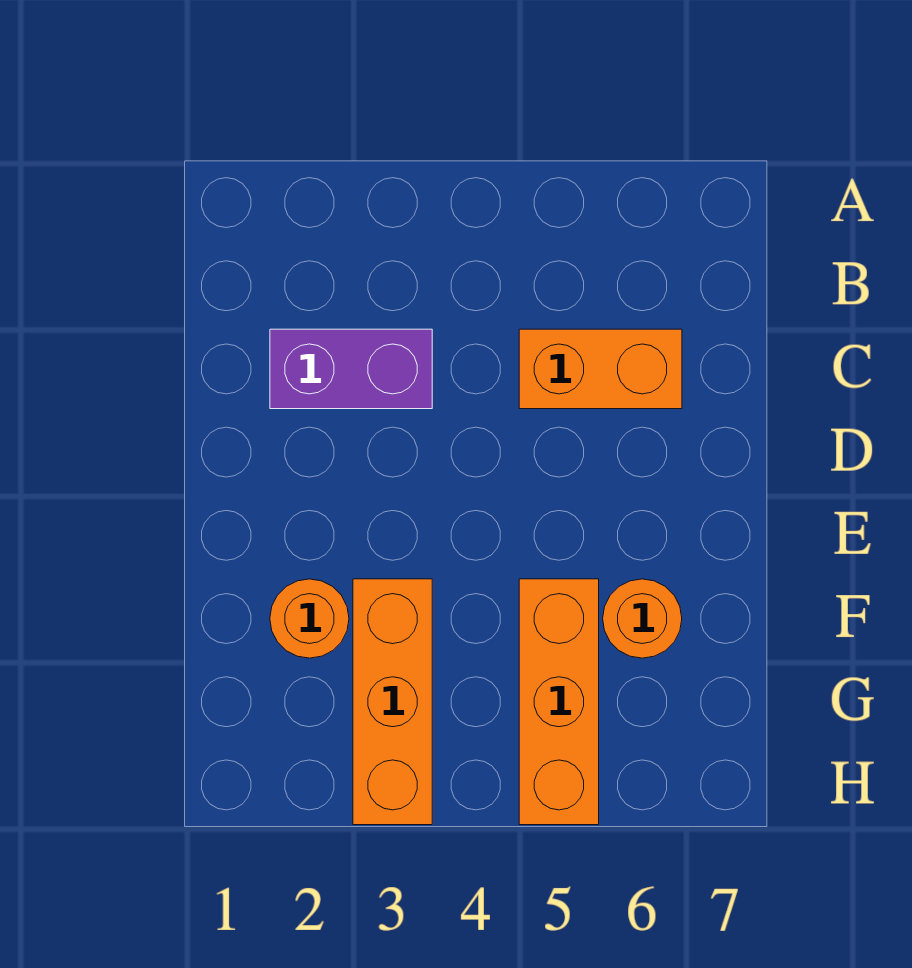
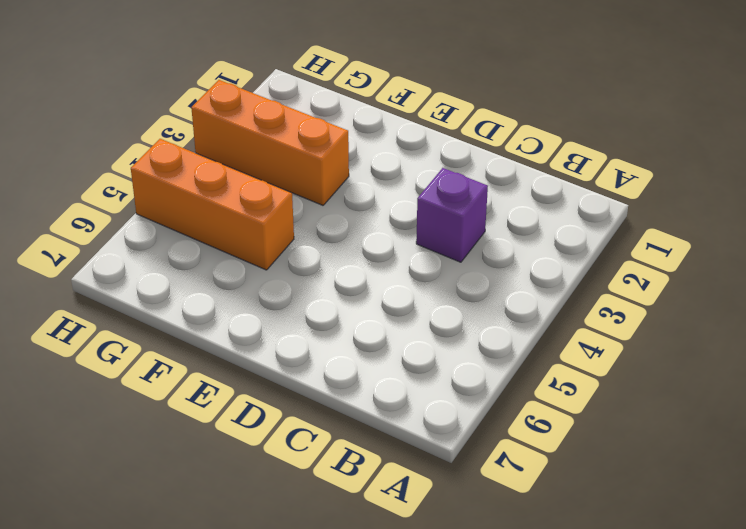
purple 1x1 brick [416,168,488,262] -> purple 1x2 brick [270,329,432,409]
none -> orange 1x2 brick [519,329,682,409]
none -> orange 1x1 round brick [270,579,349,658]

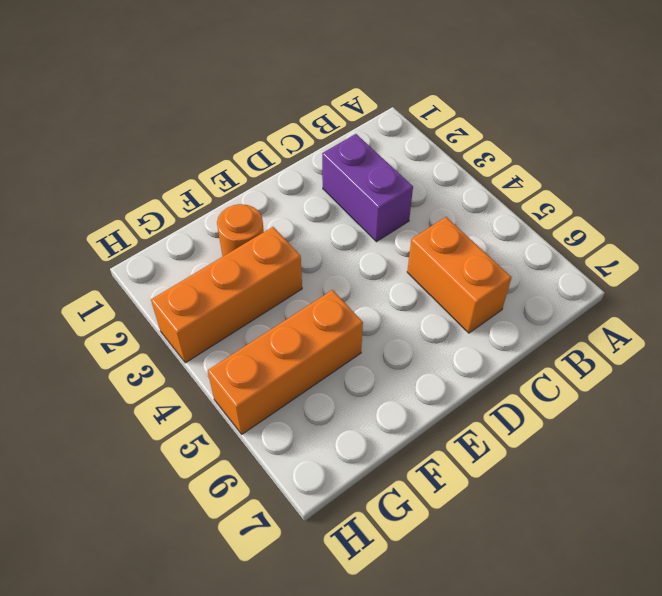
none -> orange 1x1 round brick [603,579,682,658]

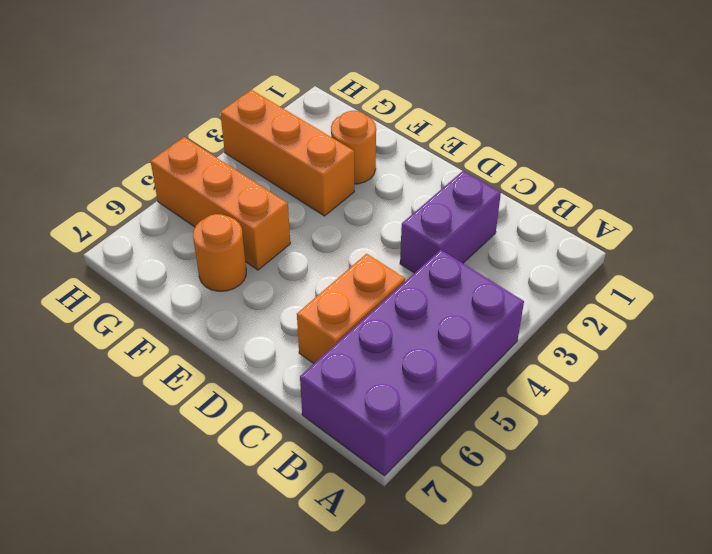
purple 2x4 brick [300,250,524,476] -> none

